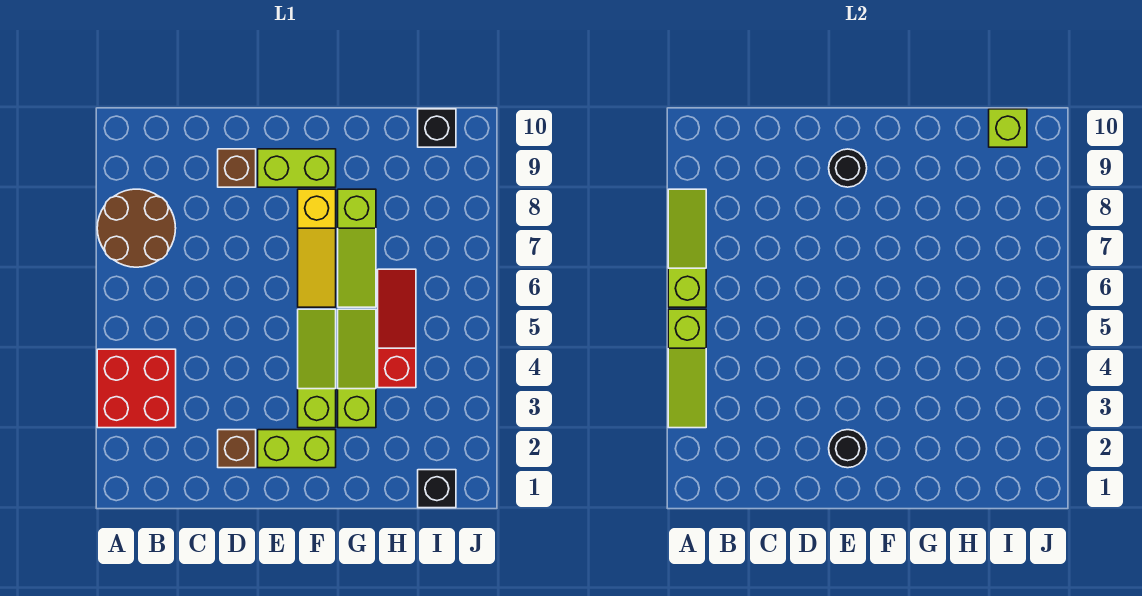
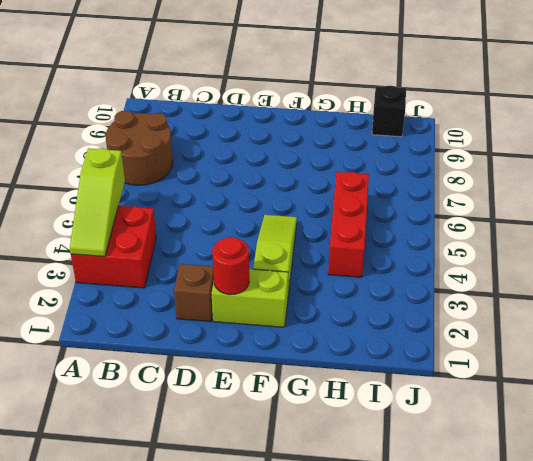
red 1x1 round brick [212,237,249,295] -> black 1x1 round brick [829,430,867,468]
red 1x3 brick [328,172,369,277] -> red 1x3 slope [378,269,416,388]
none -> brown 1x1 brick [218,149,256,187]
none -> lime 1x2 brick [258,149,336,187]
none -> yellow 1x3 slope [298,189,336,307]

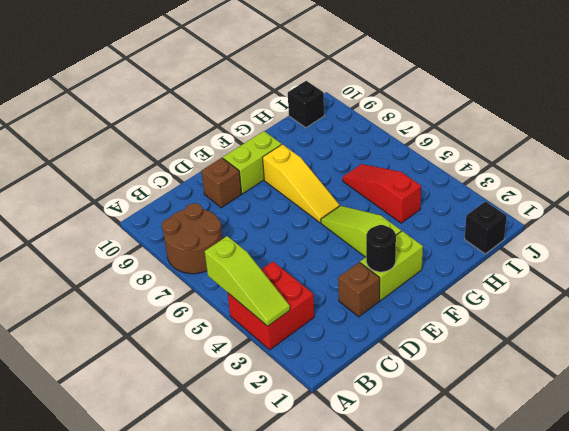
none -> lime 1x3 slope [338,309,376,428]
none -> lime 1x3 slope [338,189,376,307]
none -> lime 1x3 slope [668,189,706,307]

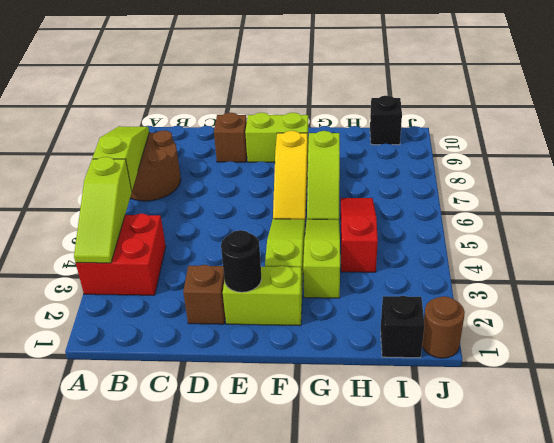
brown 1x1 round brick [422,296,465,358] -> none
none -> black 1x1 round brick [829,149,867,187]
none -> lime 1x1 brick [989,109,1027,147]

